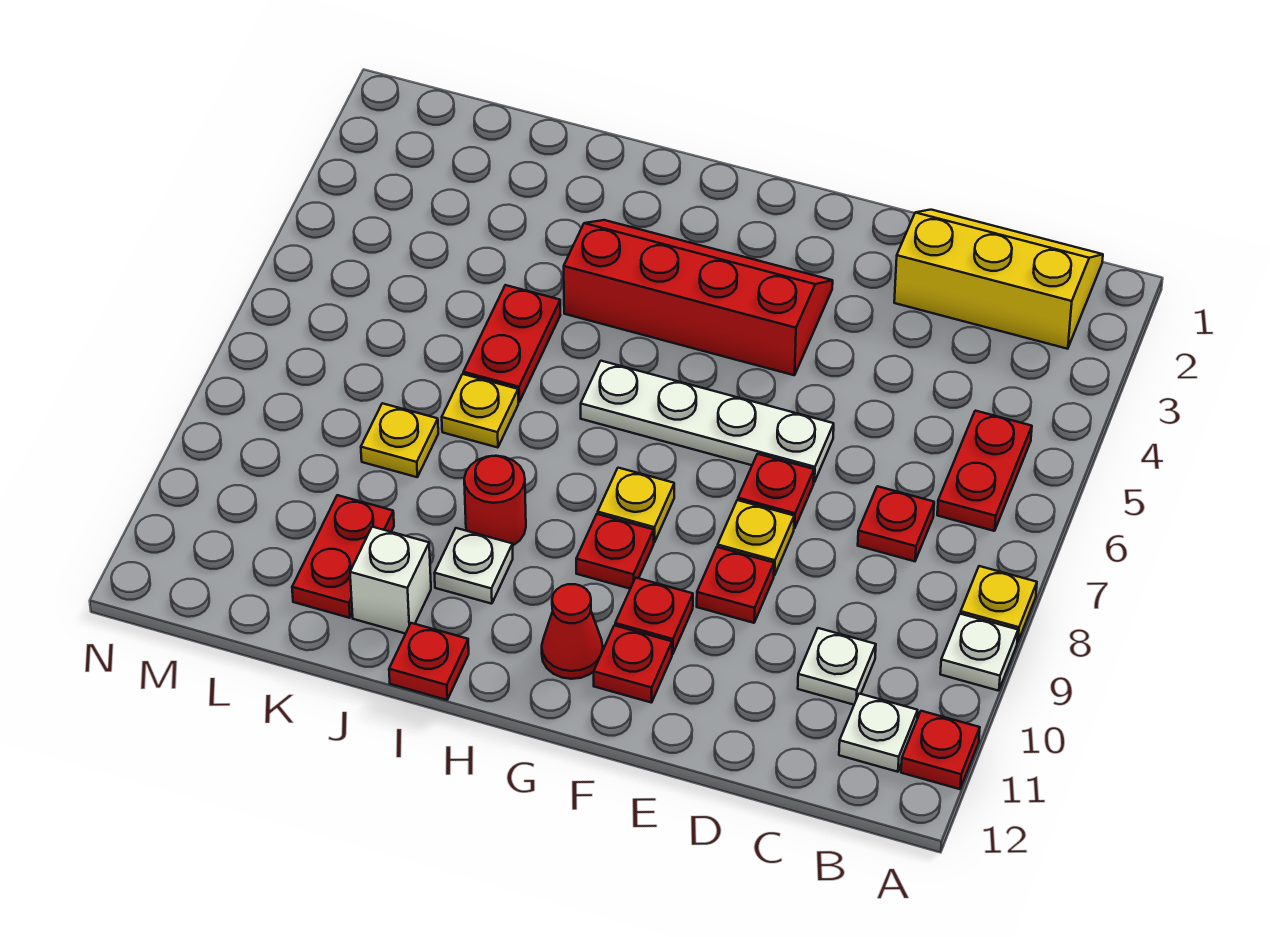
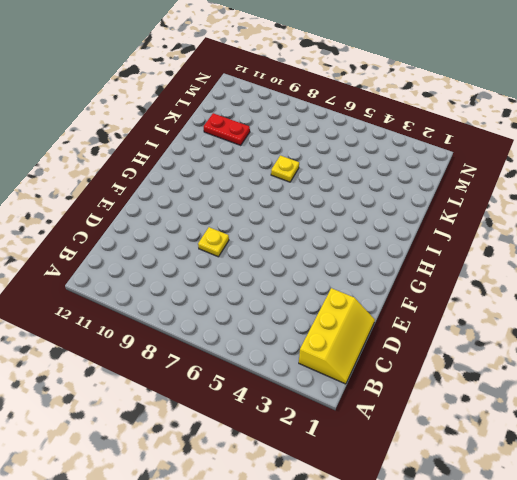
none -> yellow 1x1 plate [961,566,1037,642]
none -> white 1x1 plate [940,614,1018,691]
none -> red 1x1 plate [901,711,980,789]

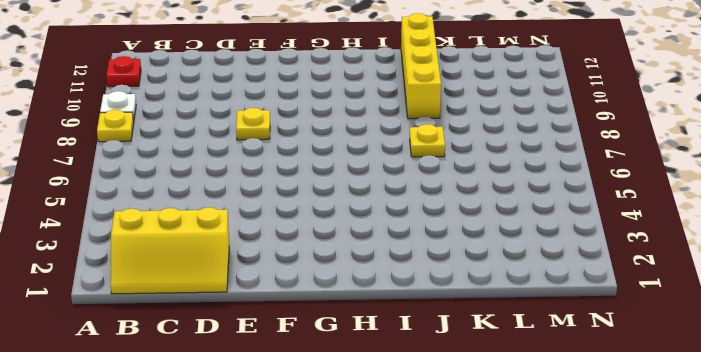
yellow 1x4 brick [401,13,441,119] -> white 1x1 brick [350,527,431,634]
none -> red 1x2 plate [937,411,1032,531]
none -> white 1x1 plate [839,694,918,772]
none -> red 1x1 plate [858,486,934,561]

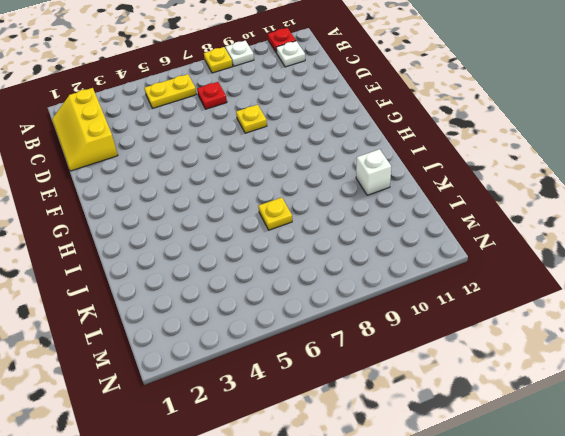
yellow 1x2 plate [145,74,197,108] -> red 1x2 plate [937,411,1032,531]
none -> white 1x1 plate [798,628,876,705]
none -> white 1x4 plate [581,361,834,482]
none -> red 1x1 plate [738,454,814,529]

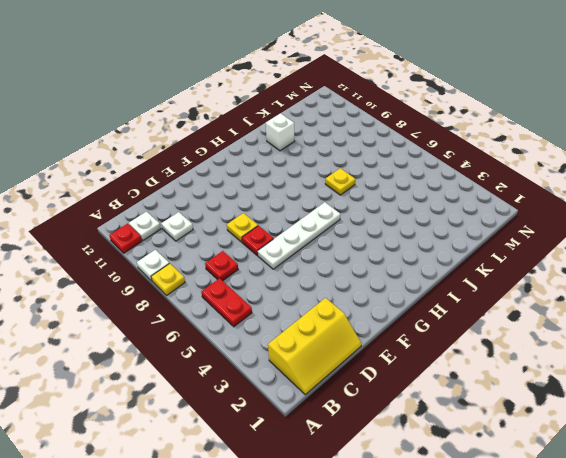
none -> red 1x1 plate [697,547,774,623]
none -> red 2x4 slope [564,220,833,375]
none -> red 1x1 plate [615,578,693,654]

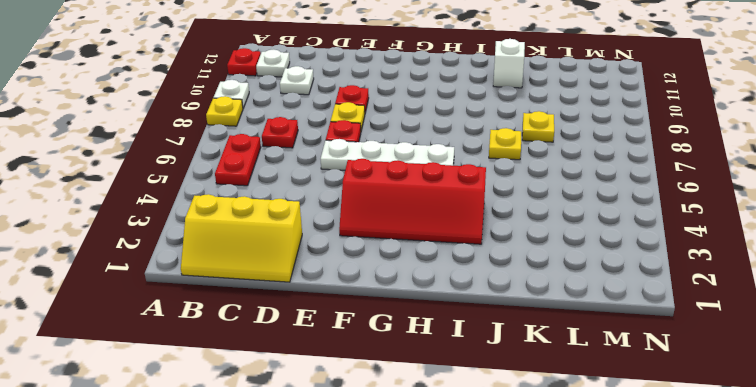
none -> red 1x1 plate [615,578,693,654]
none -> red 1x1 plate [594,625,672,703]
none -> yellow 1x1 plate [598,468,674,542]

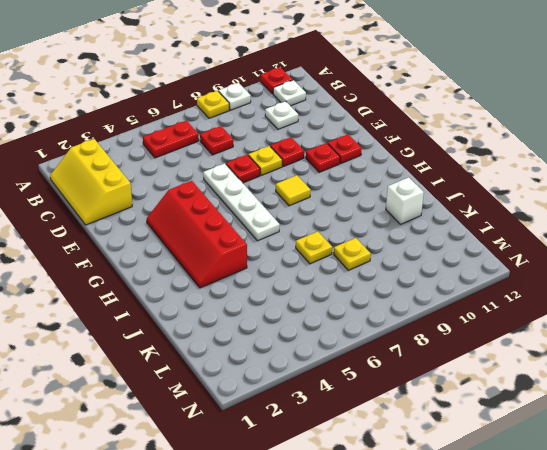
yellow 1x1 tile [276,175,311,206] -> yellow 1x1 plate [598,468,674,542]
none -> red 1x1 plate [576,514,654,589]
none -> red 1x1 cone [542,584,603,679]
none -> red 1x1 round brick [464,456,526,545]

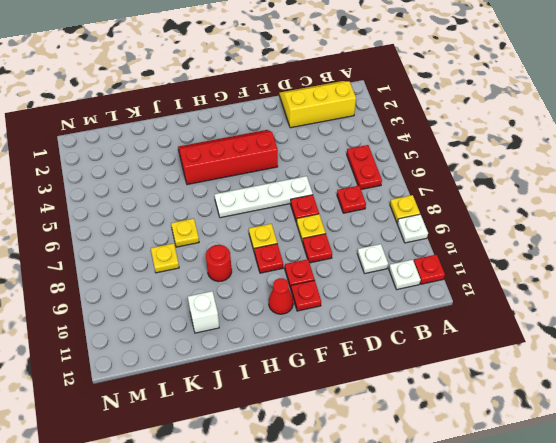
none -> white 1x1 plate [434,528,513,604]
none -> red 1x1 plate [389,623,469,700]
none -> red 1x2 plate [463,285,560,402]

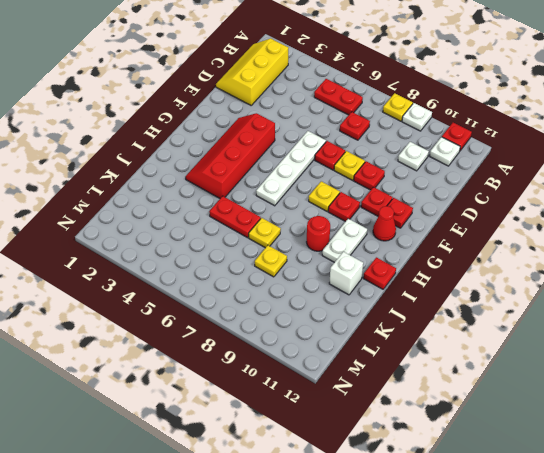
white 1x2 plate [322,219,367,263] -> white 1x1 plate [434,528,513,604]
none -> red 1x2 plate [292,495,394,618]

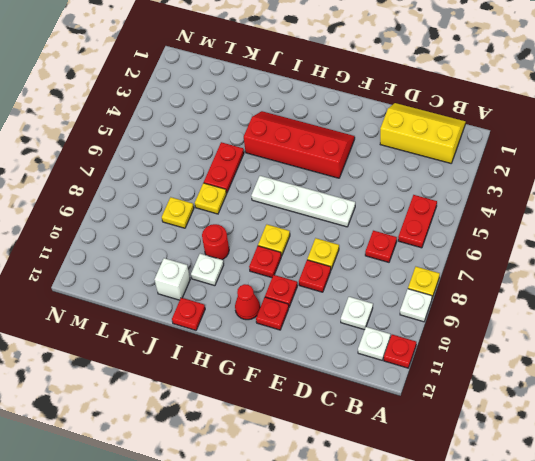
none -> red 1x1 plate [738,454,814,529]
none -> red 1x2 plate [292,495,394,618]

